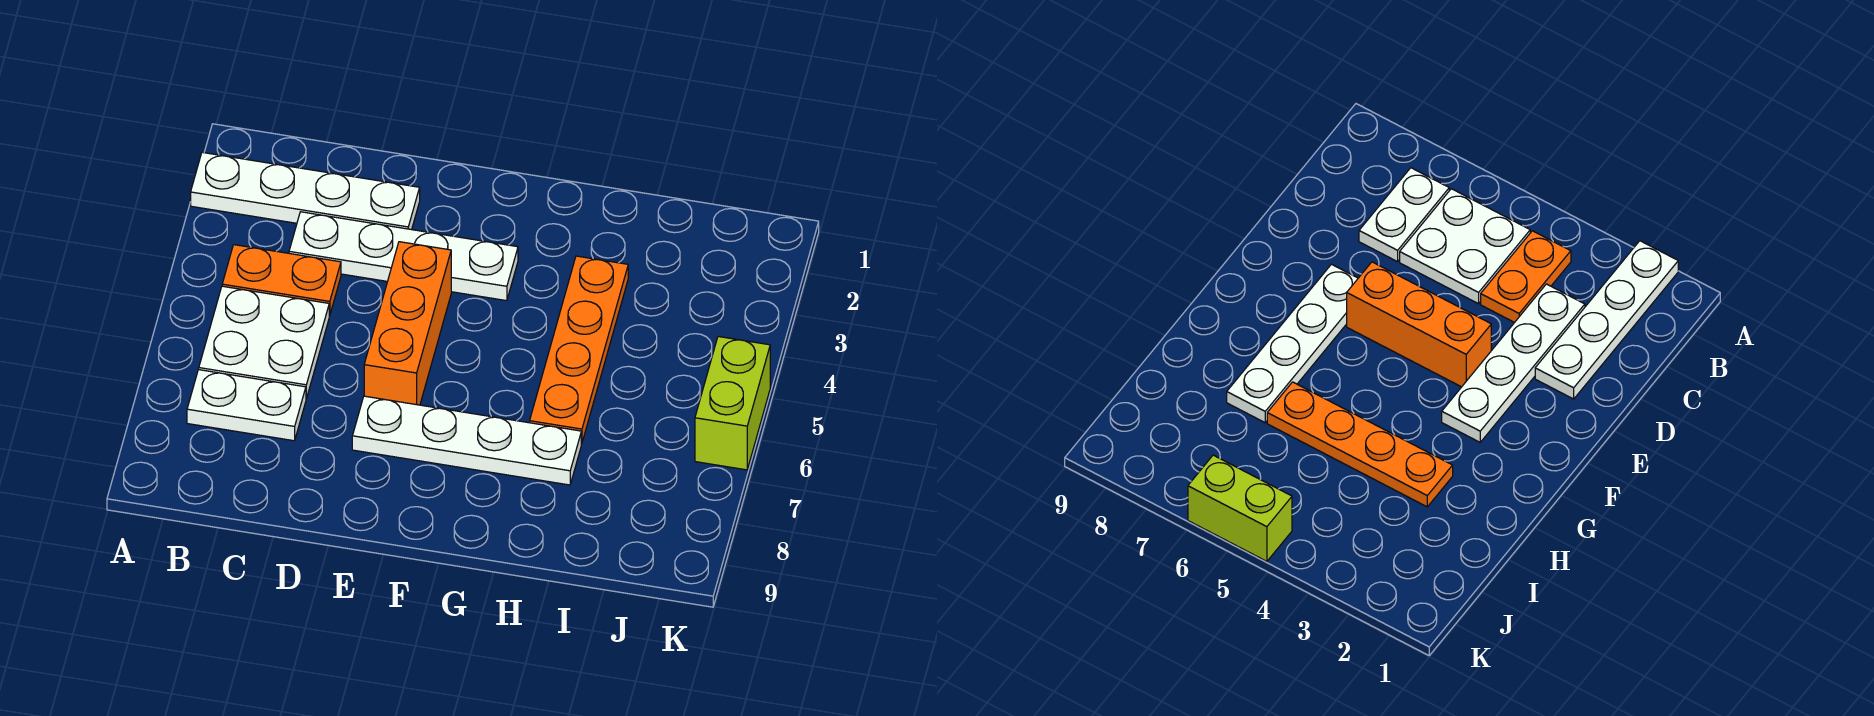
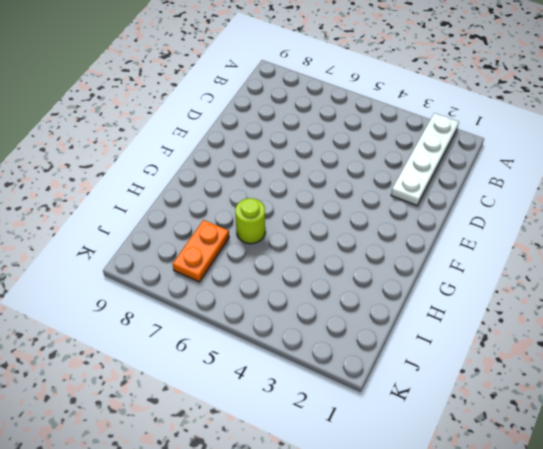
lime 1x1 round brick [235,198,265,244] -> orange 1x4 plate [530,256,628,443]
orange 1x2 plate [173,220,229,282] -> orange 1x2 plate moved to [222,245,341,316]
none -> white 2x2 plate [199,286,329,399]
none -> white 1x2 plate [187,370,306,441]

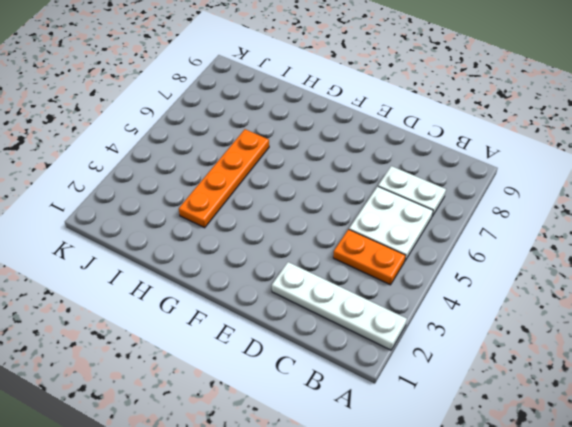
none -> white 1x4 plate [289,212,518,301]
none -> orange 1x3 brick [364,242,451,405]

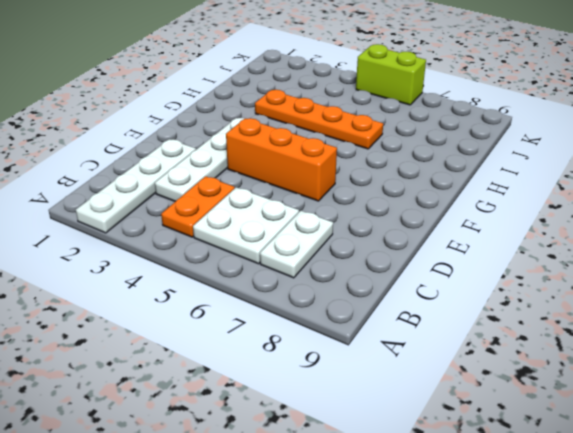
none -> white 1x4 plate [352,396,581,485]

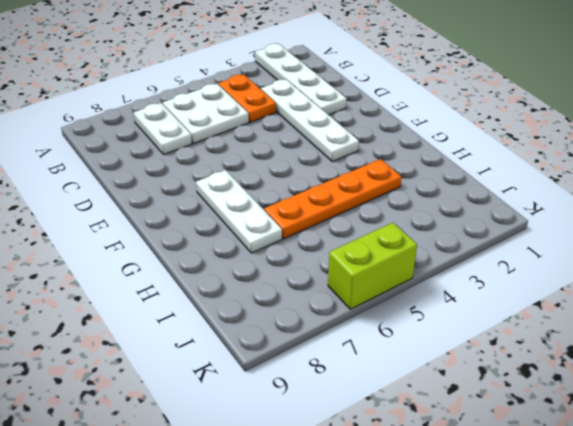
white 1x3 plate [196,170,282,253] -> white 1x4 plate [352,396,581,485]
none -> orange 1x3 brick [364,242,451,405]

